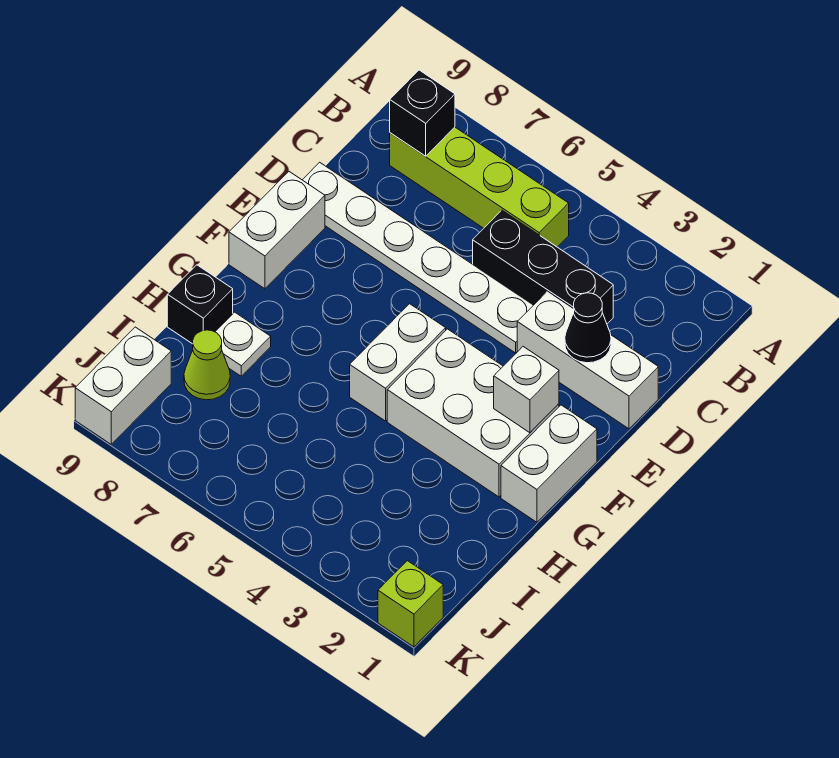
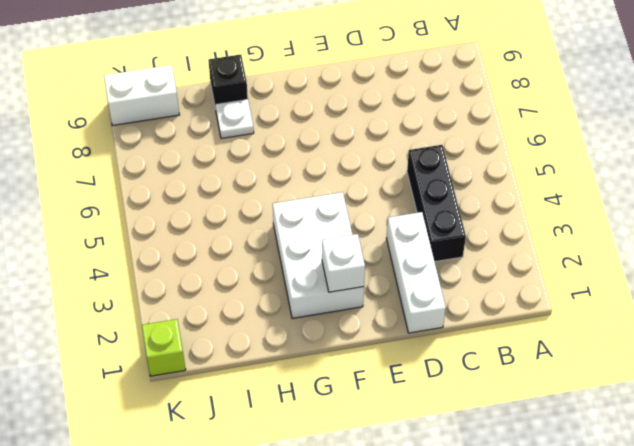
none -> lime 1x4 brick [390,127,569,247]
none -> white 1x6 plate [303,162,533,353]
none -> white 1x2 brick [229,172,325,289]

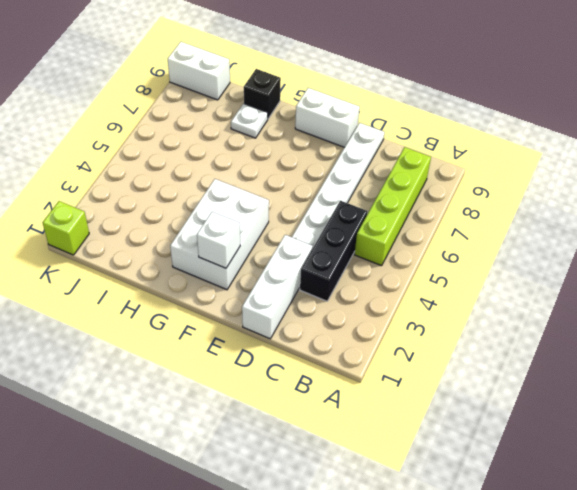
none -> white 1x2 brick [501,405,597,522]
none -> white 1x2 brick [350,304,446,421]
none -> lime 1x1 cone [184,330,230,400]

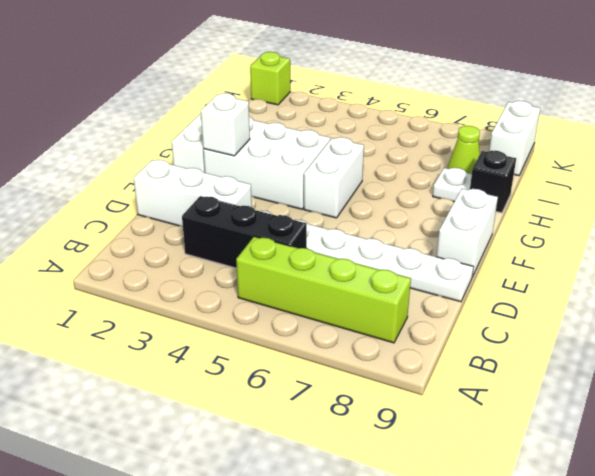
none -> black 1x1 brick [390,70,455,156]
none -> black 1x1 cone [565,293,611,363]

